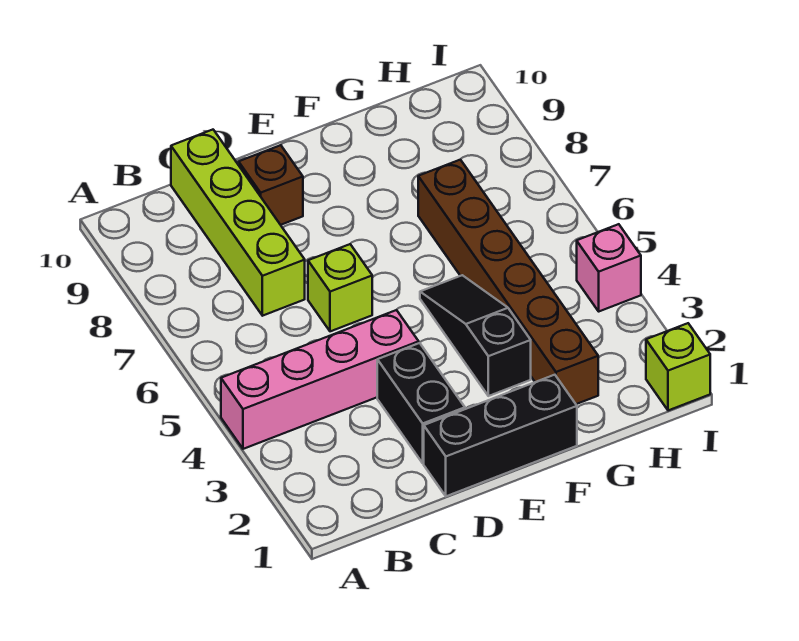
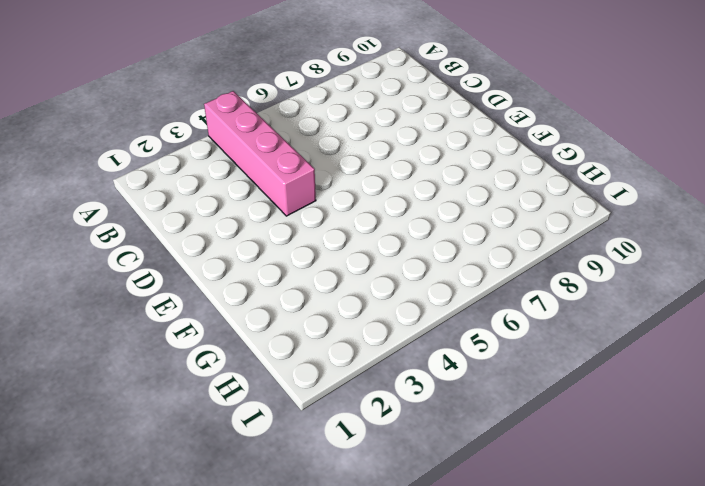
none -> lime 1x4 brick [171,130,305,316]
none -> black 1x3 brick [424,375,577,496]

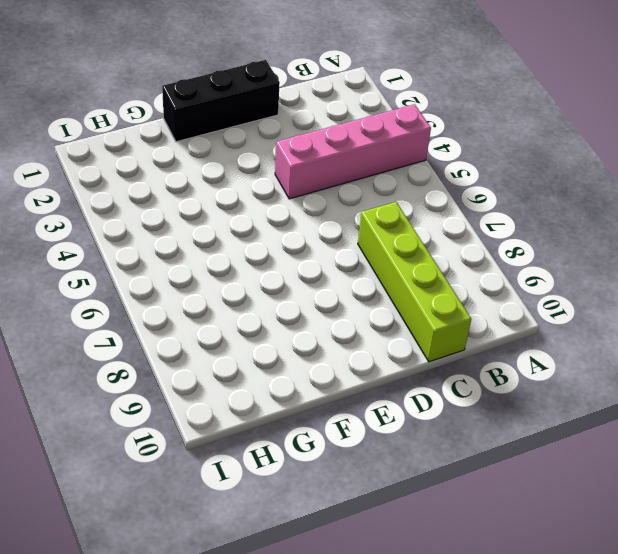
none -> black 1x2 brick [377,343,465,463]
none -> lime 1x1 brick [308,244,372,331]

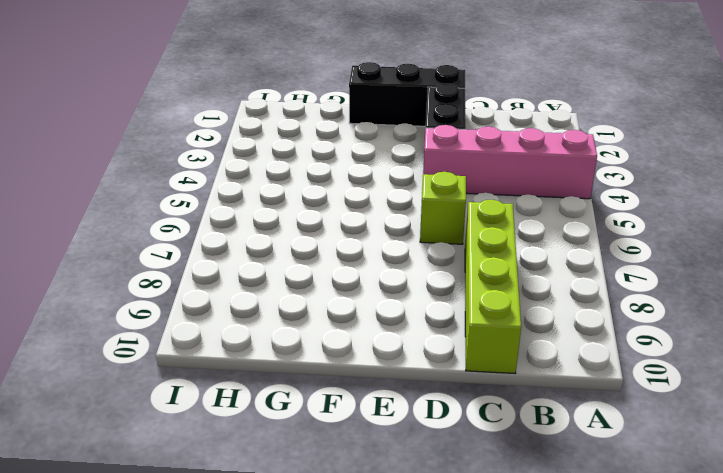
none -> brown 1x1 brick [239,145,303,225]
none -> black 1x3 slope [420,275,531,396]

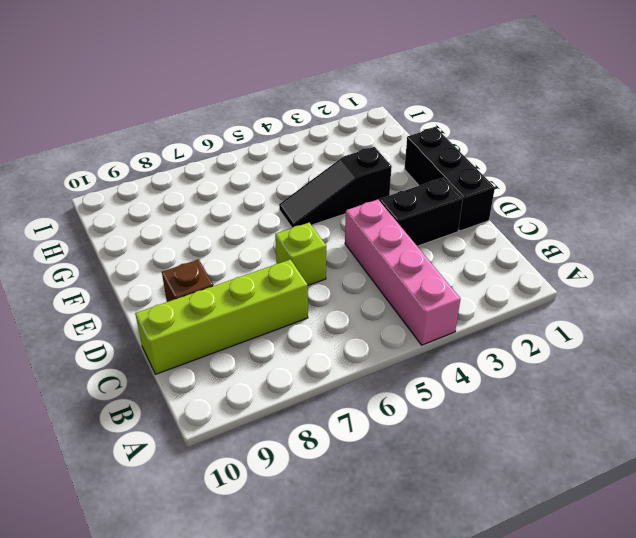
none -> brown 1x6 brick [418,160,598,404]
none -> lime 1x1 brick [646,323,710,411]

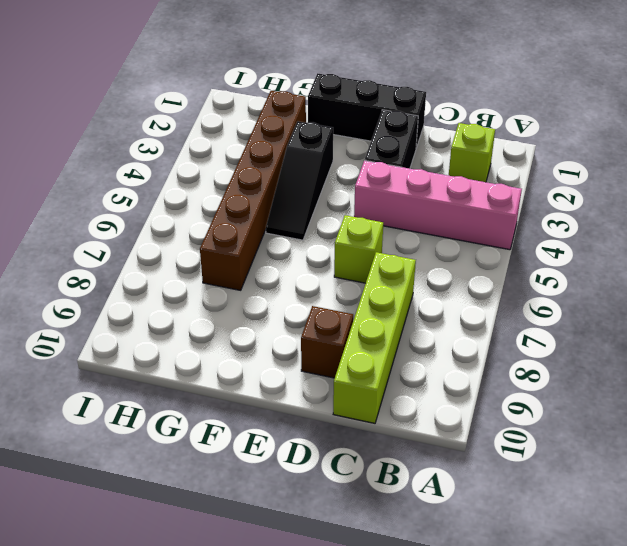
lime 1x1 brick [449,123,495,182] -> lime 1x1 brick moved to [646,323,710,411]
none -> pink 1x1 brick [577,224,641,311]

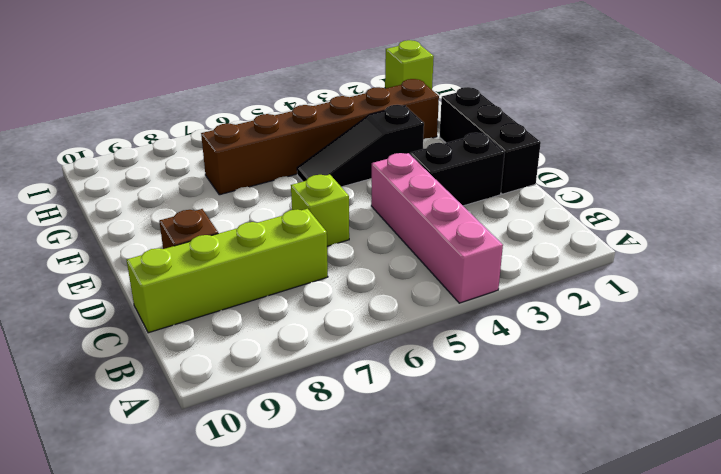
none -> pink 1x1 brick [577,224,641,311]

